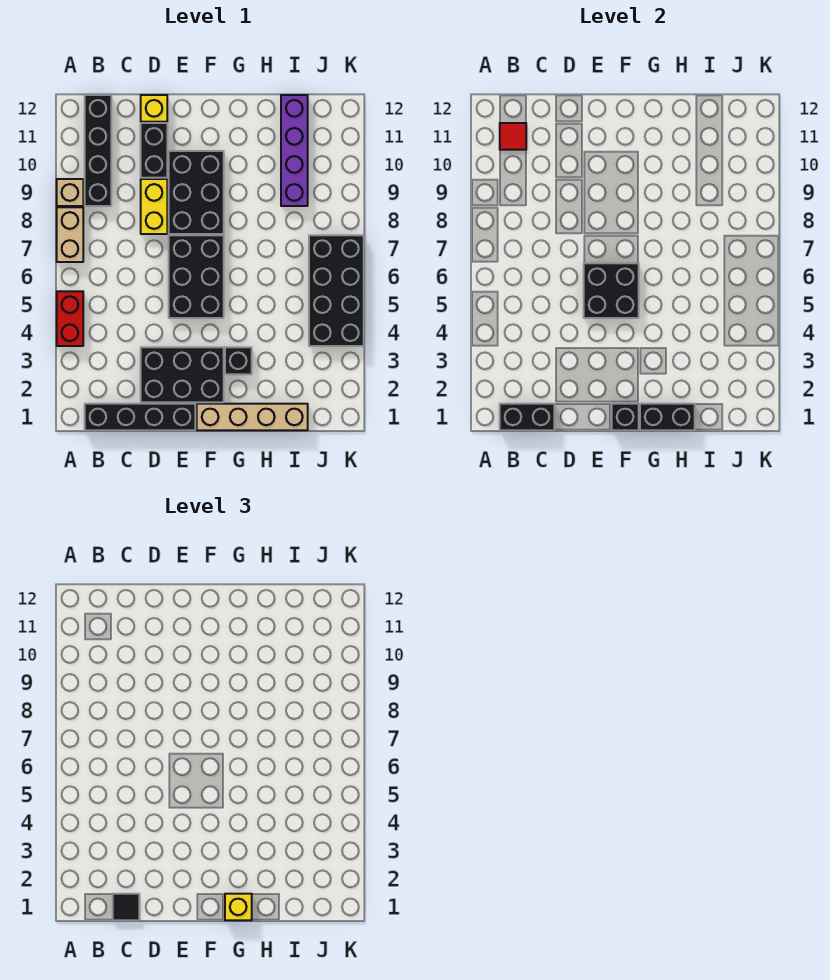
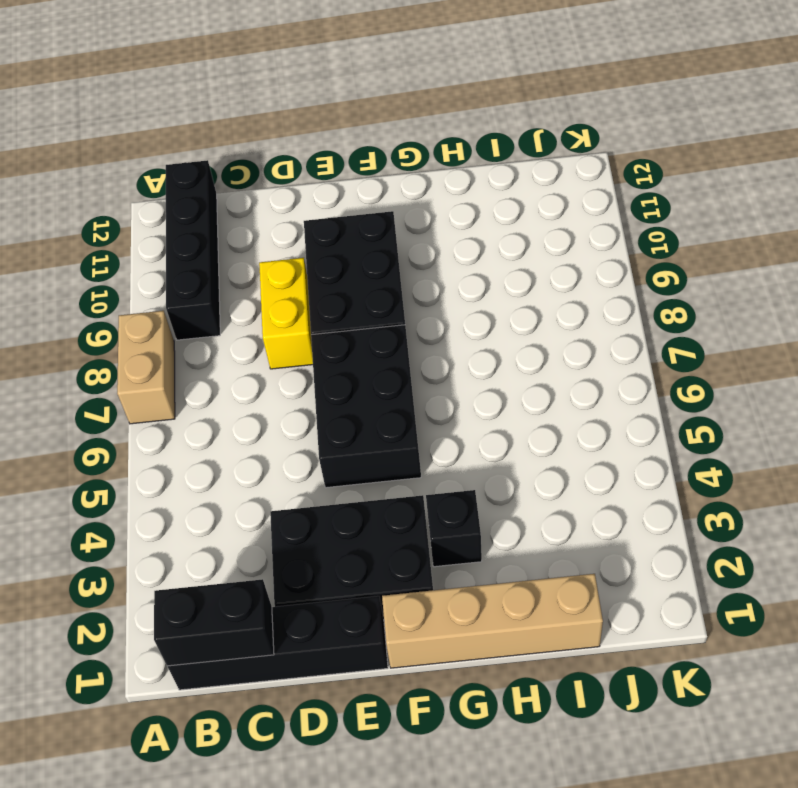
none -> red 1x2 brick [57,291,83,346]
none -> tan 1x1 brick [57,179,83,206]
none -> black 1x2 brick [141,123,167,178]

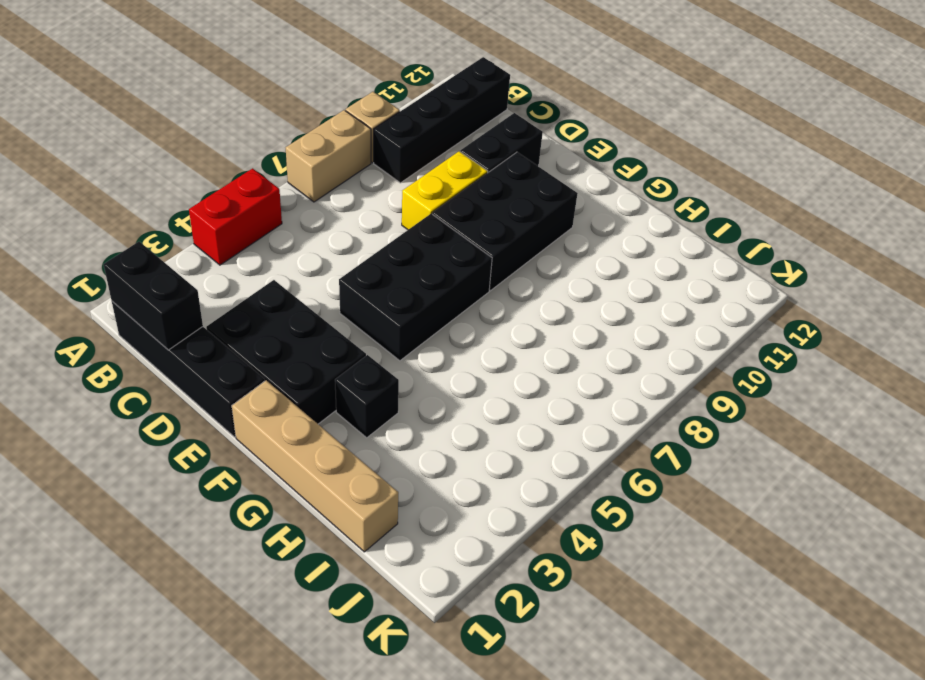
none -> yellow 1x1 brick [141,95,167,122]
none -> purple 1x4 brick [281,95,308,206]
none -> black 2x4 brick [309,235,364,346]

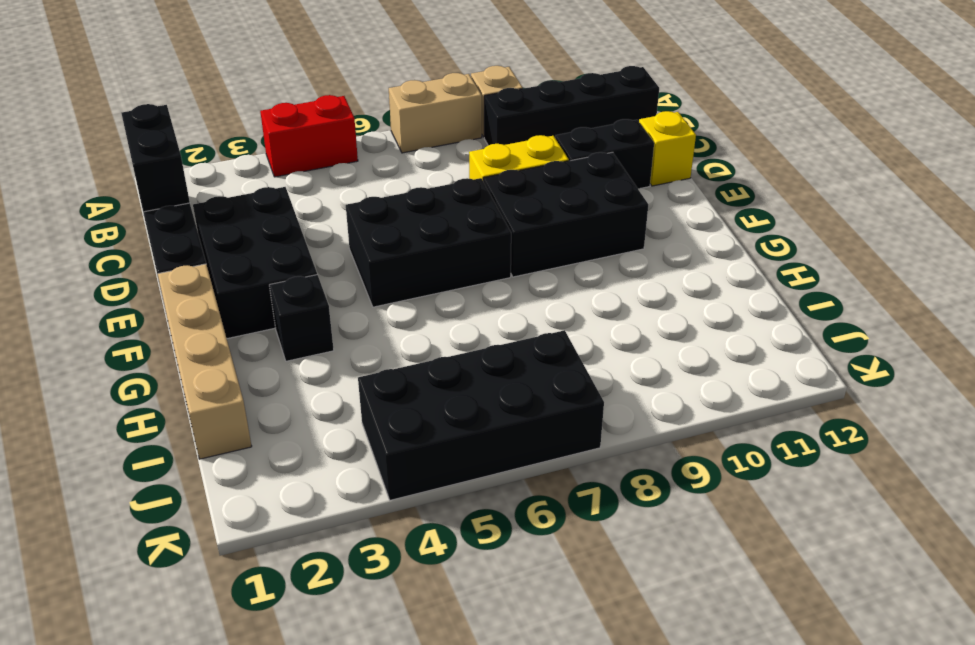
none -> purple 1x4 brick [281,95,308,206]
none -> red 1x1 tile [500,123,526,150]
none -> black 2x2 brick [584,263,639,318]

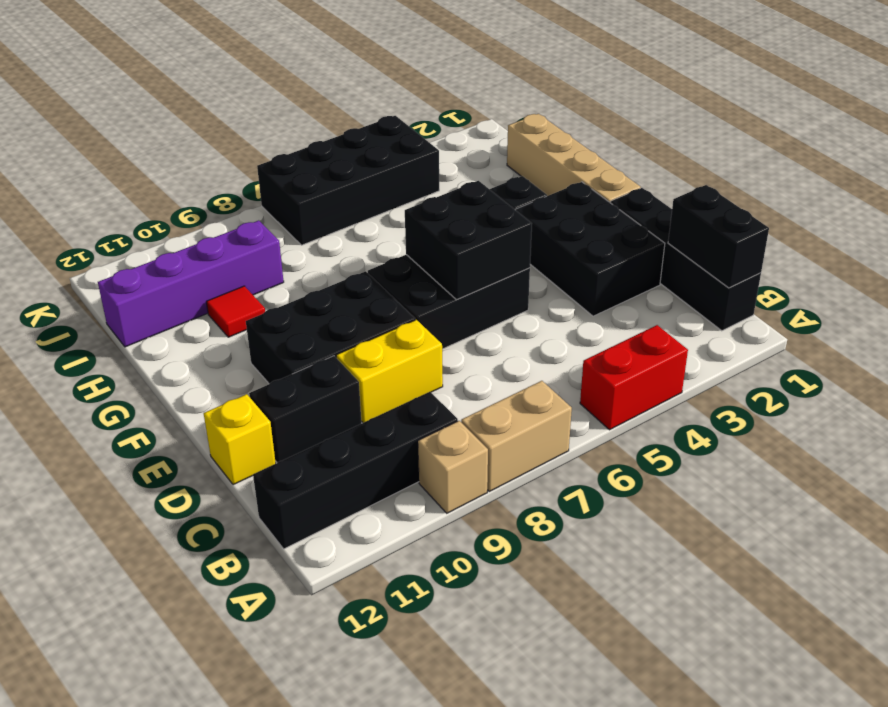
red 1x1 tile [206,286,265,337] -> red 1x1 tile moved to [500,123,526,150]
none -> black 1x1 brick [612,404,639,430]
none -> black 1x2 brick [640,404,695,430]
none -> black 1x1 tile [113,894,139,920]

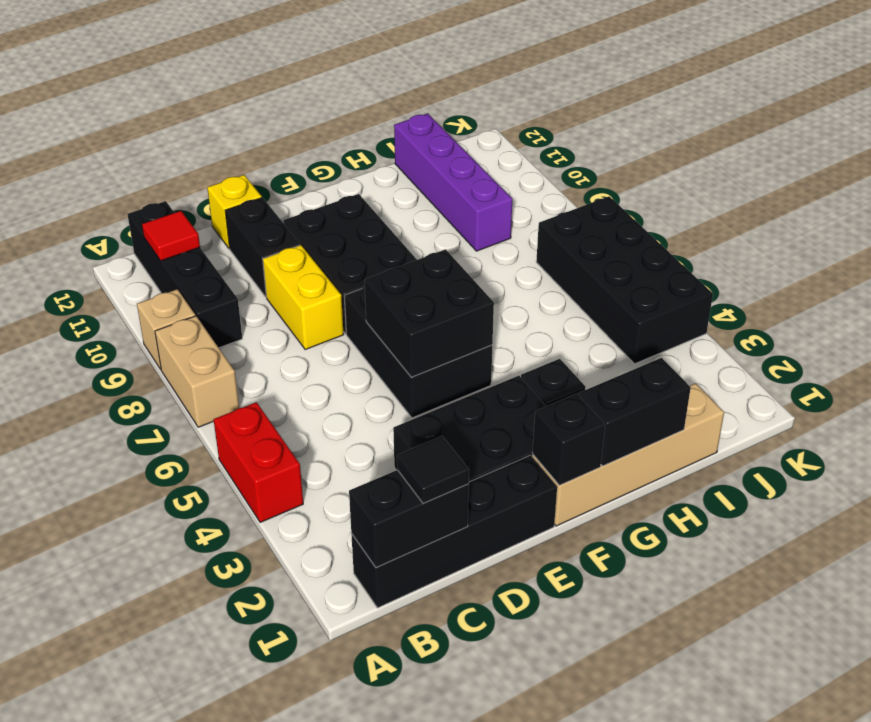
none -> yellow 1x1 brick [225,894,252,920]

